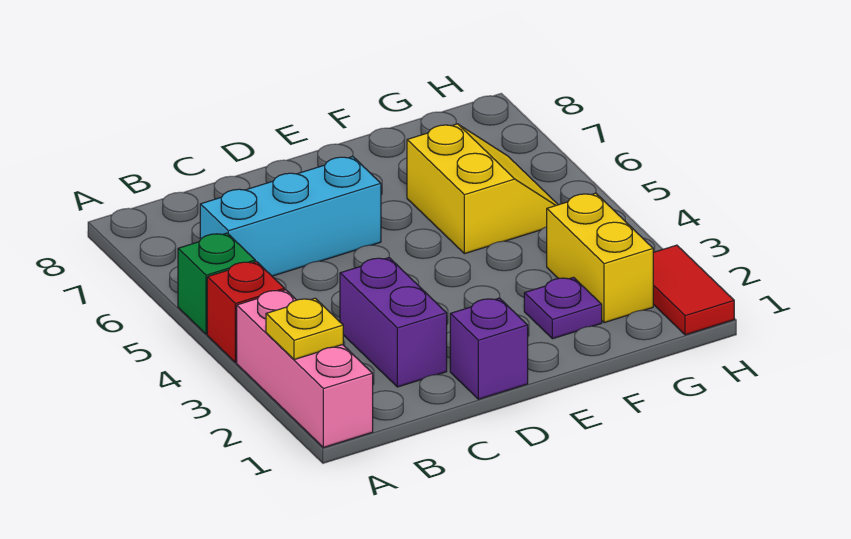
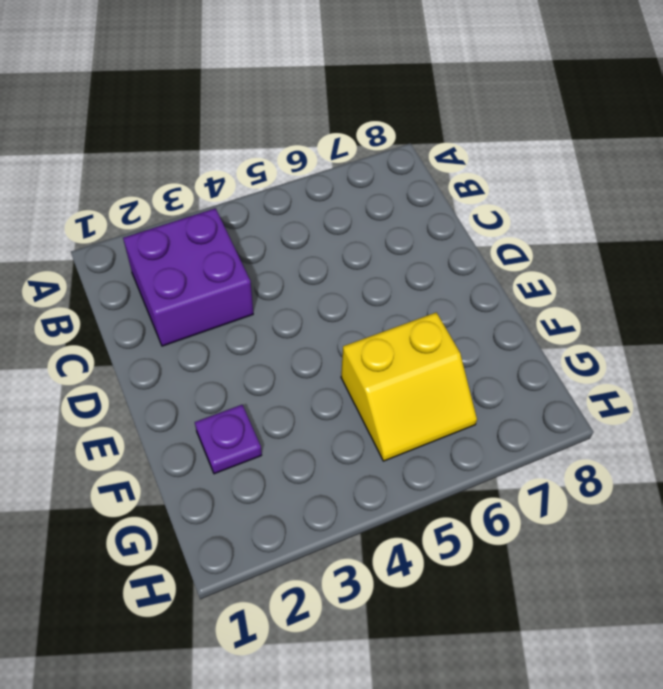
purple 2x2 brick [123,208,253,346] -> purple 1x2 brick [340,258,447,387]
none -> pink 1x3 brick [237,290,373,448]
none -> red 1x1 brick [207,261,285,362]

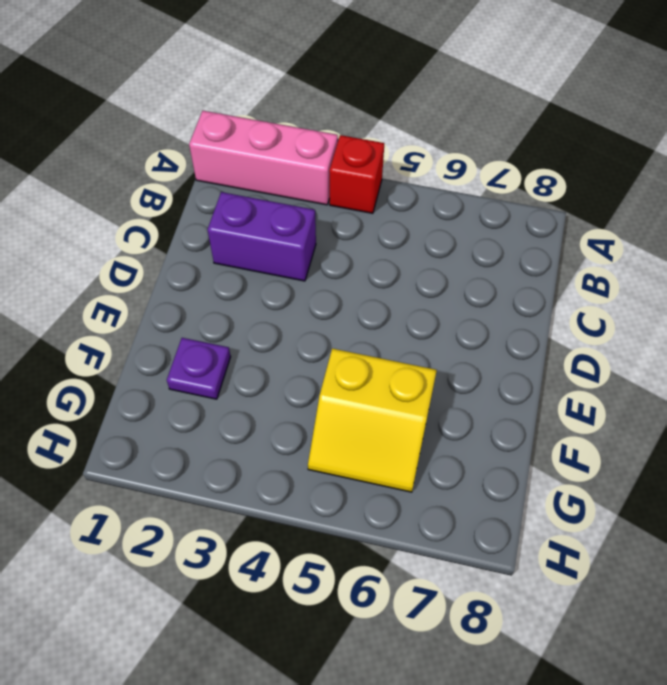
none -> green 1x1 brick [178,233,255,334]
none -> cyan 1x3 brick [200,156,381,276]

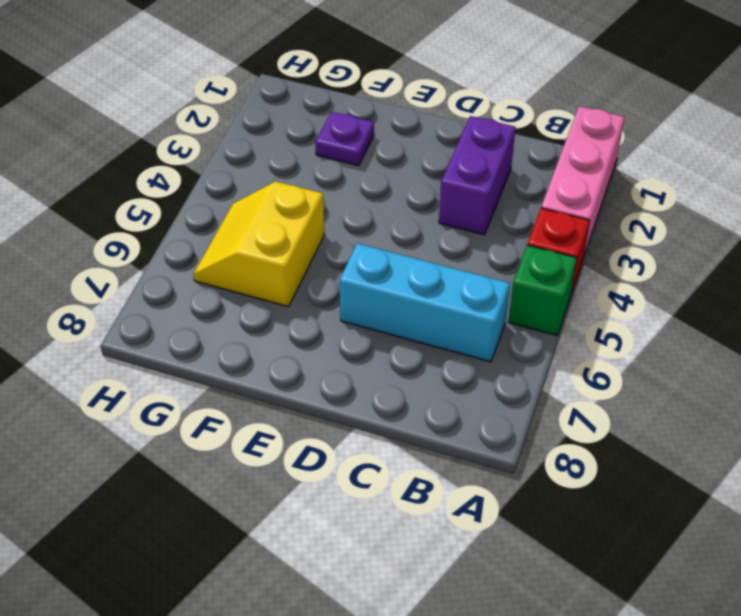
none -> purple 1x1 brick [450,298,528,399]
none -> yellow 1x2 brick [547,193,653,323]

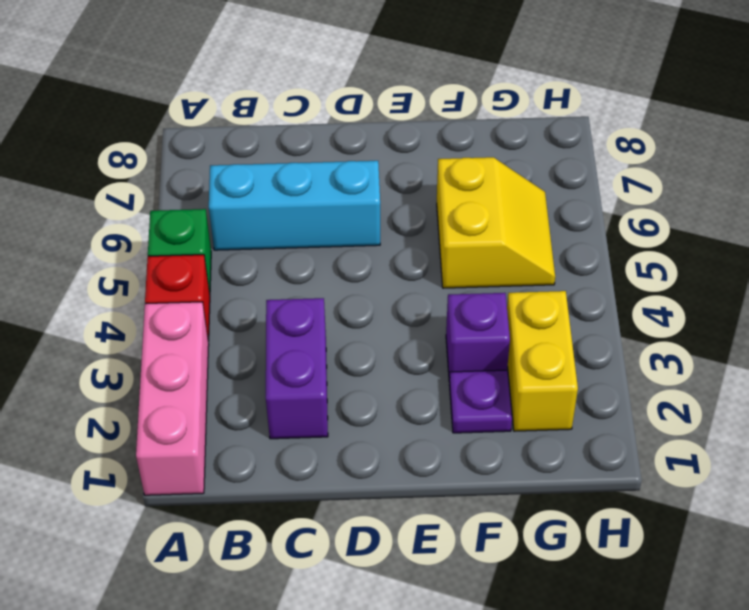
purple 1x1 brick [446,293,510,382] -> purple 1x1 brick moved to [450,298,528,399]
none -> red 1x2 tile [653,245,734,335]
none -> yellow 1x1 plate [266,298,343,360]

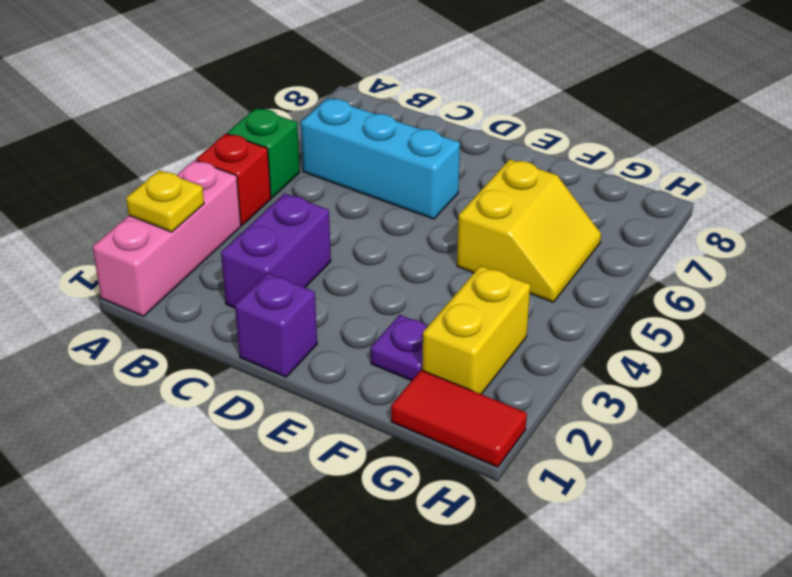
red 1x2 tile [391,370,527,467] -> red 1x2 tile turned to [653,245,734,335]

